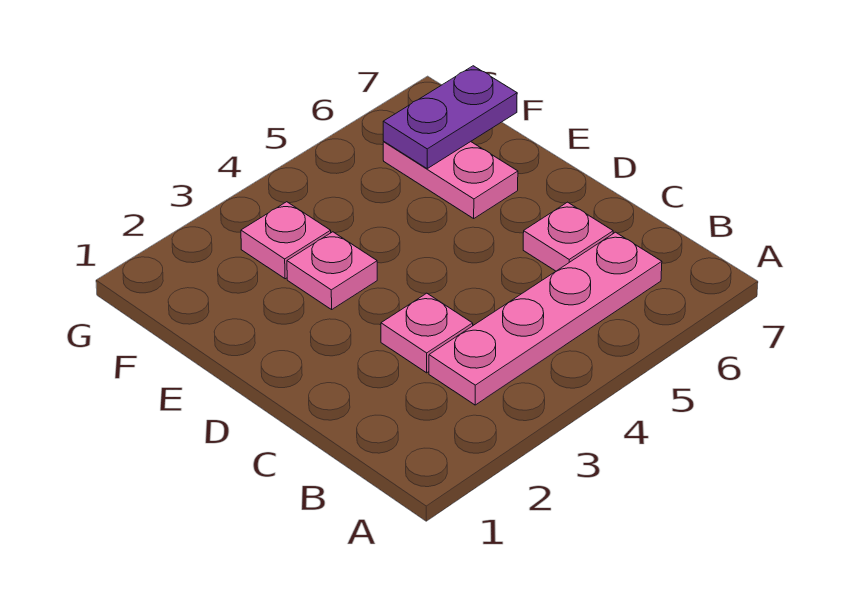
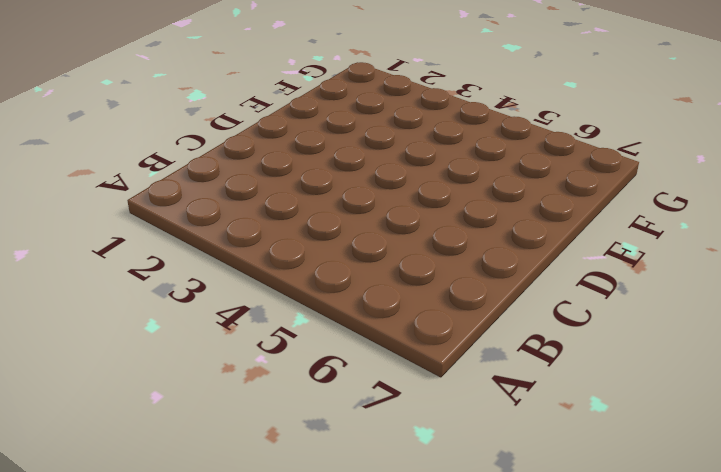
none -> pink 1x4 plate [429,232,662,405]
none -> pink 1x1 plate [381,293,473,373]

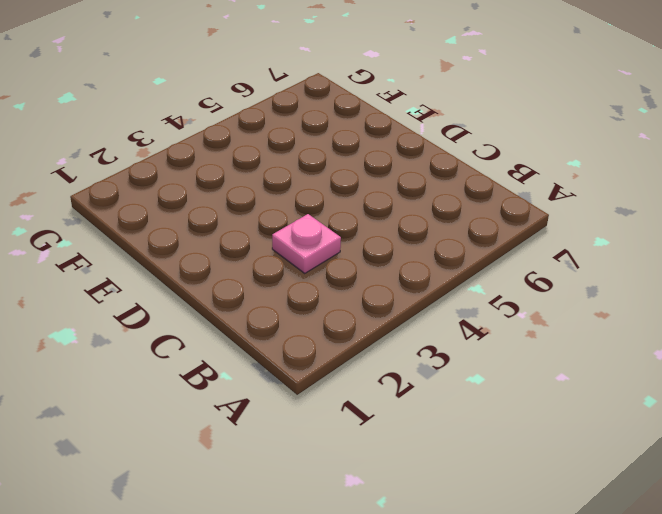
none -> pink 1x4 plate [429,232,662,405]
none -> pink 1x1 plate [523,202,613,271]

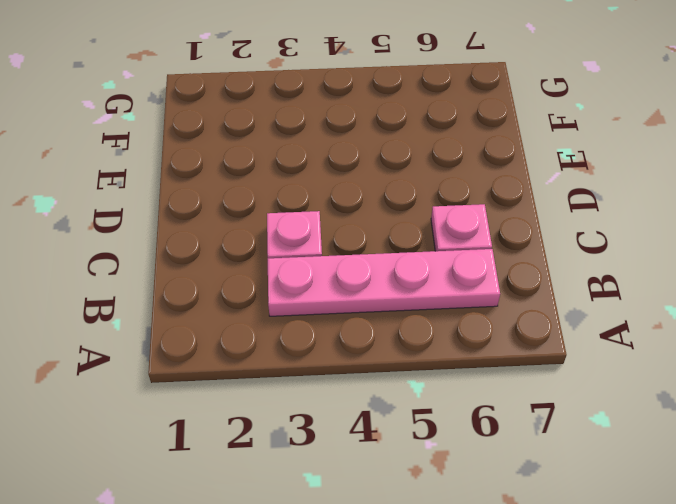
none -> pink 1x1 plate [287,232,377,309]
none -> pink 1x2 plate [383,142,518,218]

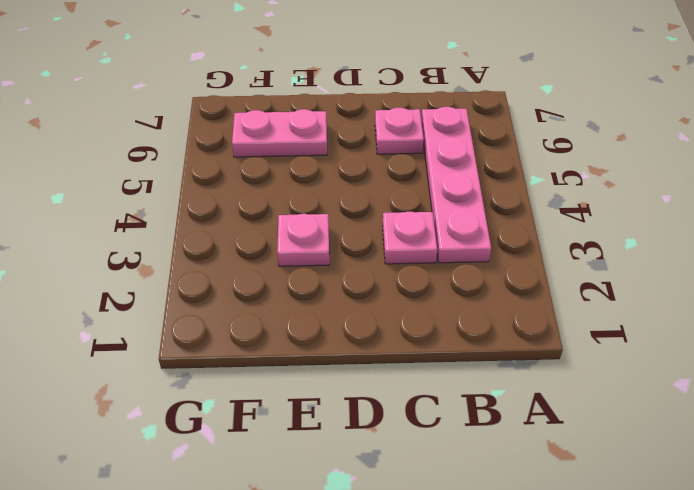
none -> pink 1x1 plate [241,202,331,279]
none -> purple 1x2 plate [383,66,517,168]

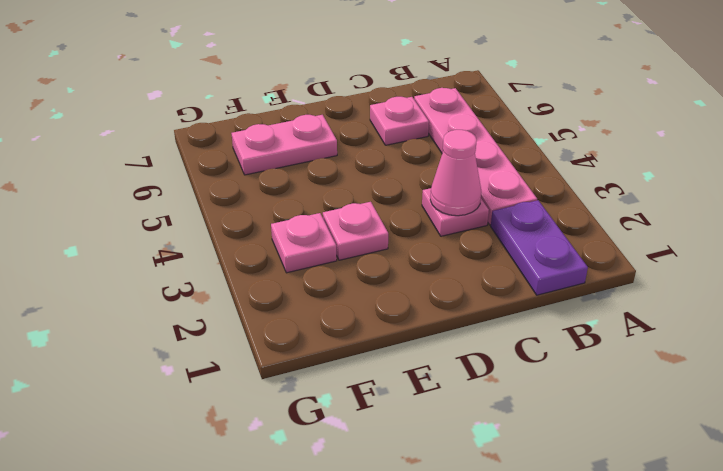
purple 1x2 plate [491,200,588,295] -> purple 1x2 plate moved to [383,66,517,168]
pink 1x1 cone [430,130,481,216] -> none

